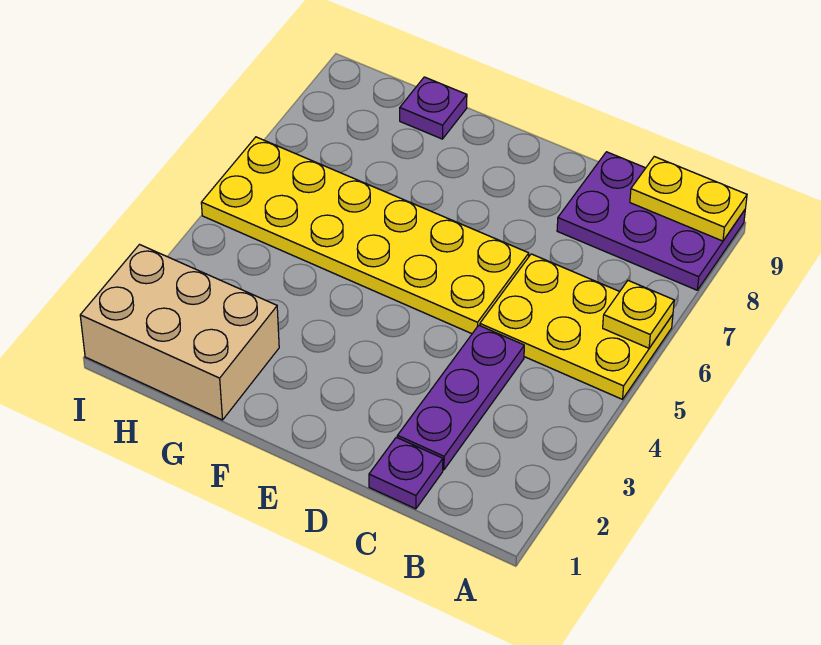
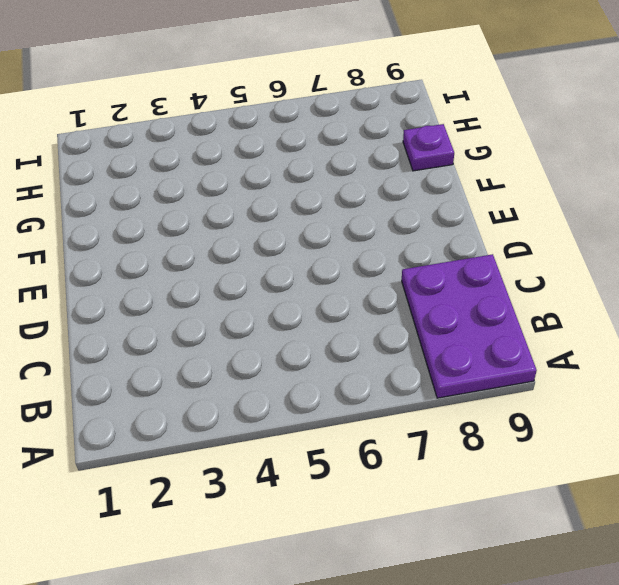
none -> yellow 2x3 plate [480,254,673,399]
none -> purple 1x1 plate [369,437,443,509]

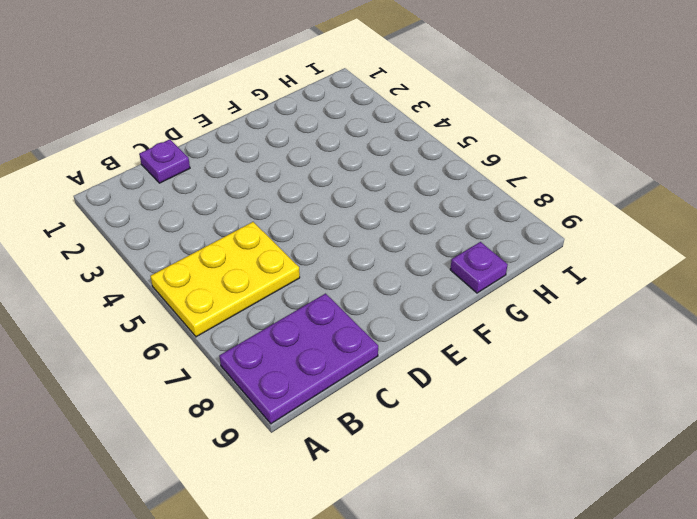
none -> purple 1x3 plate [397,325,524,470]
none -> yellow 2x6 plate [201,137,529,334]

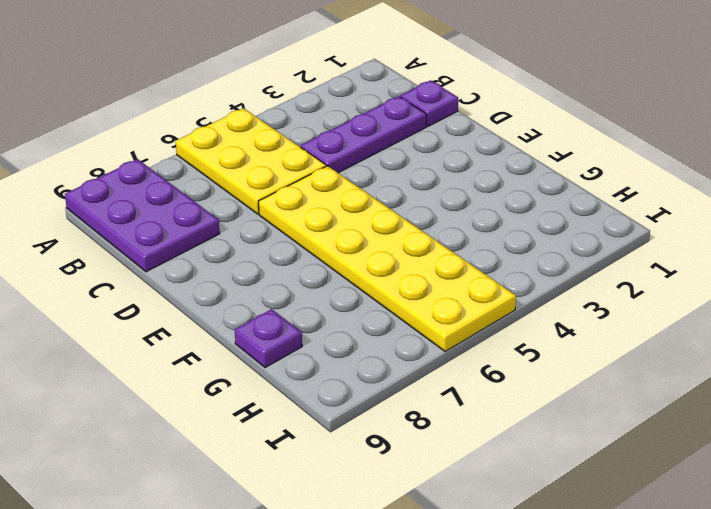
none -> tan 2x3 brick [80,245,279,420]
none -> yellow 1x1 plate [603,281,674,348]

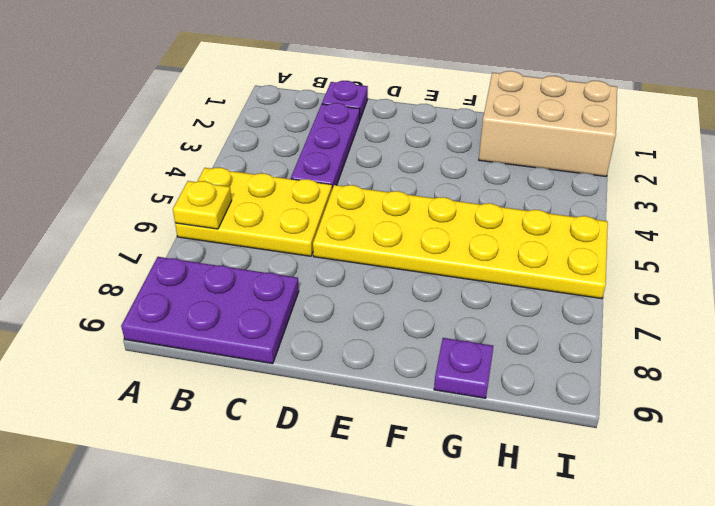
none -> yellow 1x2 plate [630,157,747,241]

